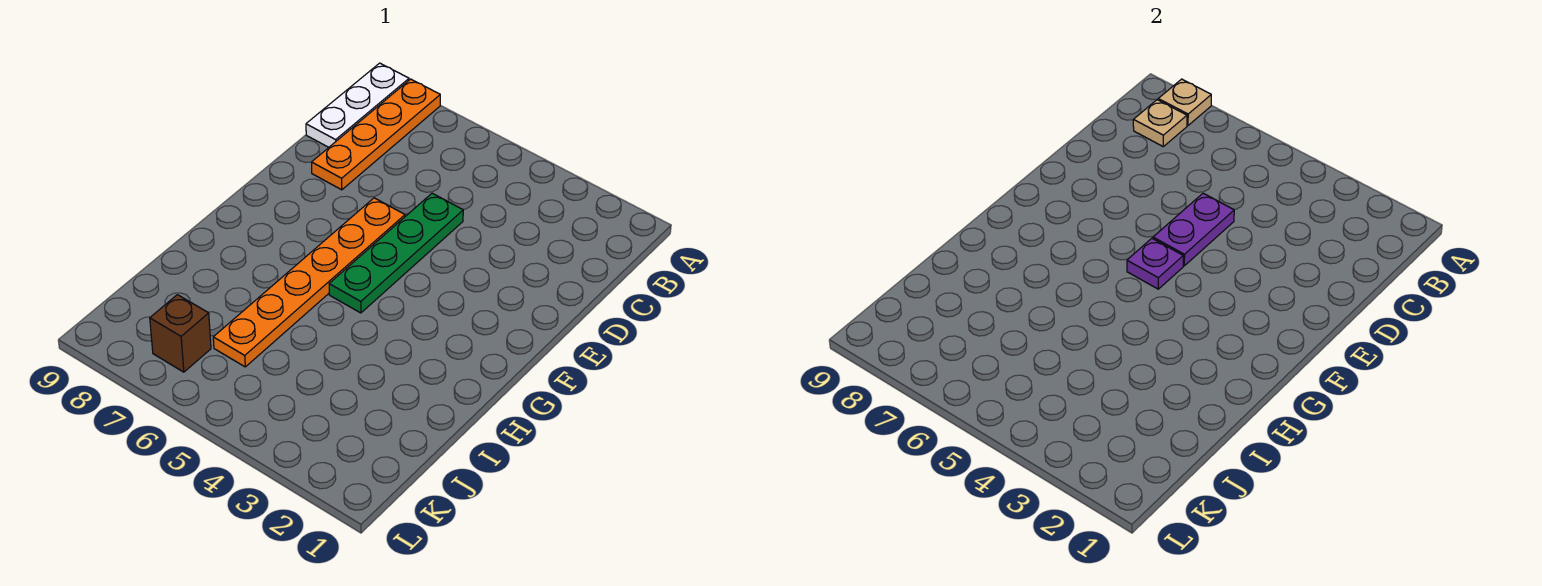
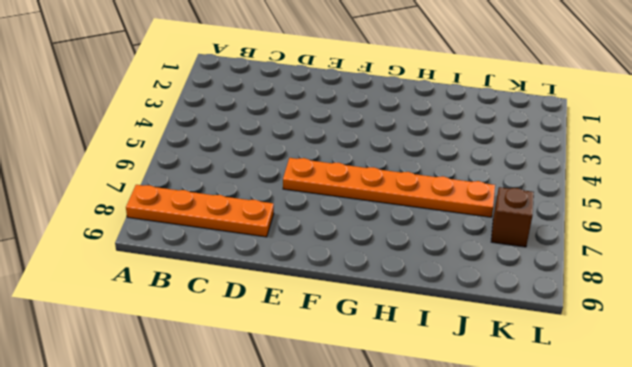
none -> white 1x3 plate [306,63,409,147]
none -> green 1x4 plate [329,193,463,313]

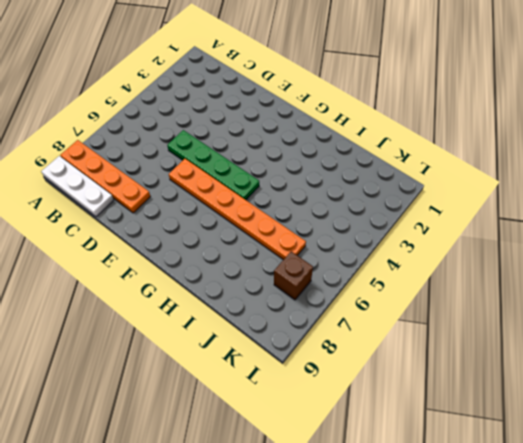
none -> tan 1x1 plate [1158,79,1211,125]
none -> tan 1x1 plate [1133,100,1187,146]

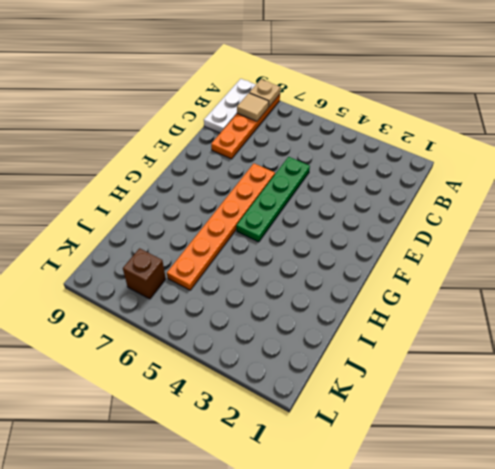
tan 1x1 tile [237,93,269,121] -> tan 1x1 plate [1133,100,1187,146]
none -> purple 1x2 plate [1153,193,1234,266]
none -> purple 1x1 plate [1127,238,1183,289]

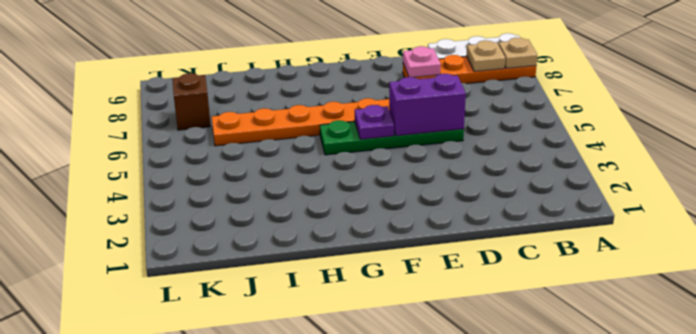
purple 1x2 brick [389,74,466,136] -> purple 1x2 plate [1153,193,1234,266]
pink 1x1 plate [403,46,441,77] -> none

